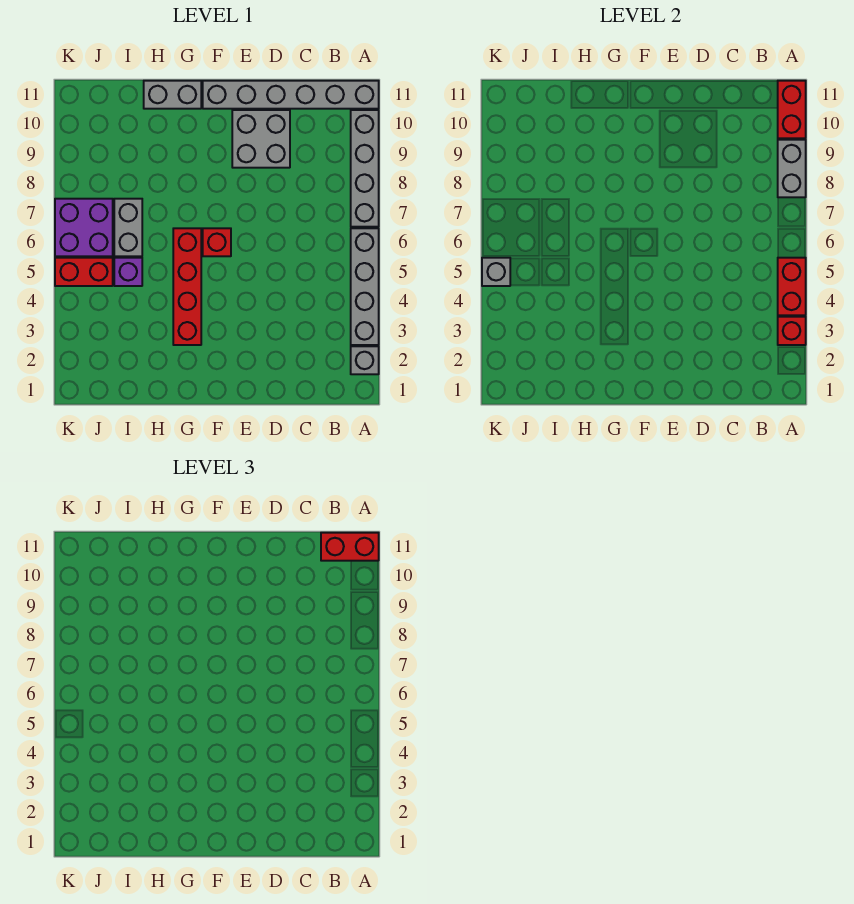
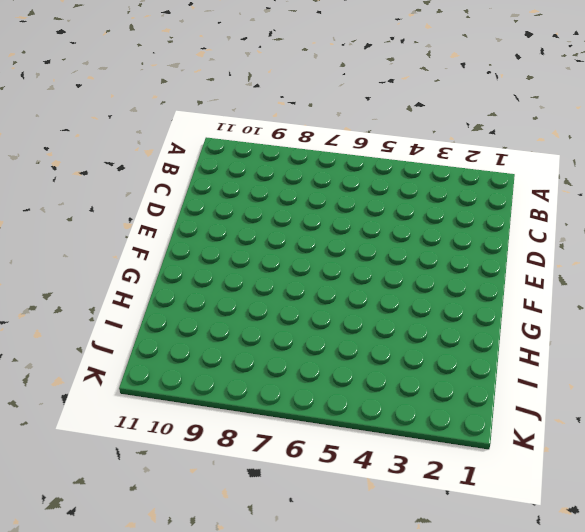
none -> grey 1x1 brick [351,346,379,374]
none -> grey 1x4 brick [351,228,379,345]
none -> grey 1x4 brick [351,110,379,227]

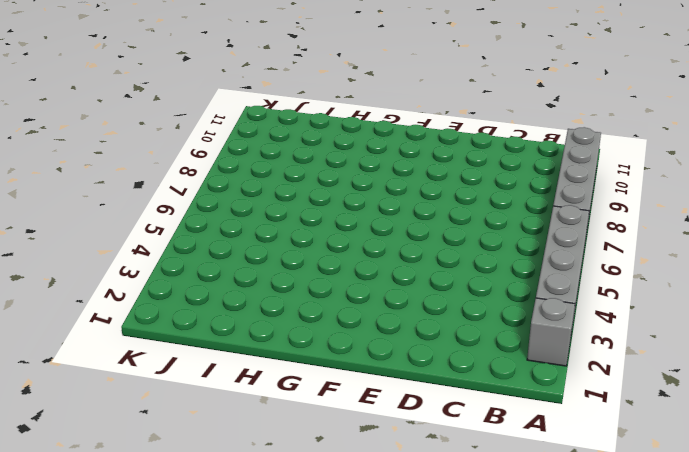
none -> grey 1x6 brick [203,81,379,109]
none -> grey 2x2 brick [232,110,290,168]
none -> red 1x1 brick [203,228,231,256]

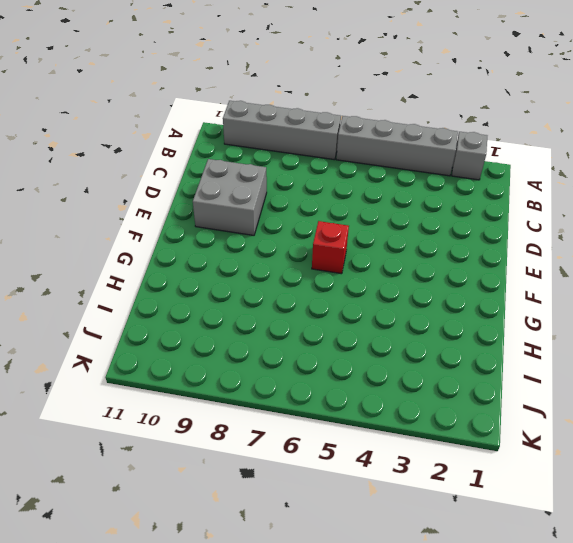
none -> grey 1x6 brick [203,81,379,109]
none -> red 1x4 brick [173,228,201,345]
none -> grey 1x2 brick [144,81,201,109]

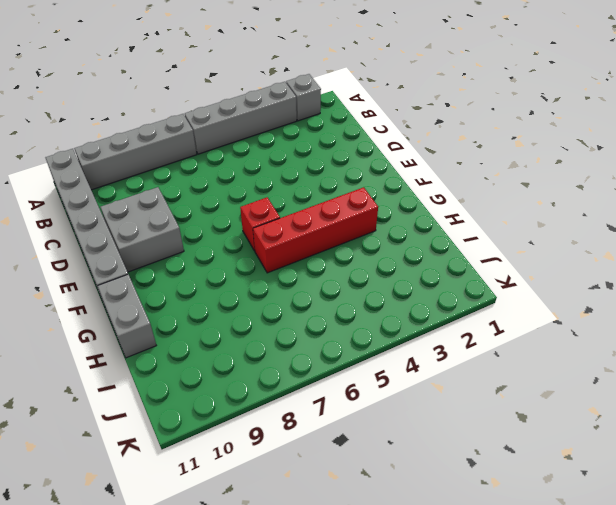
none -> purple 1x1 brick [114,258,142,286]
none -> grey 1x2 brick [114,199,142,256]
none -> red 1x2 brick [55,258,113,286]

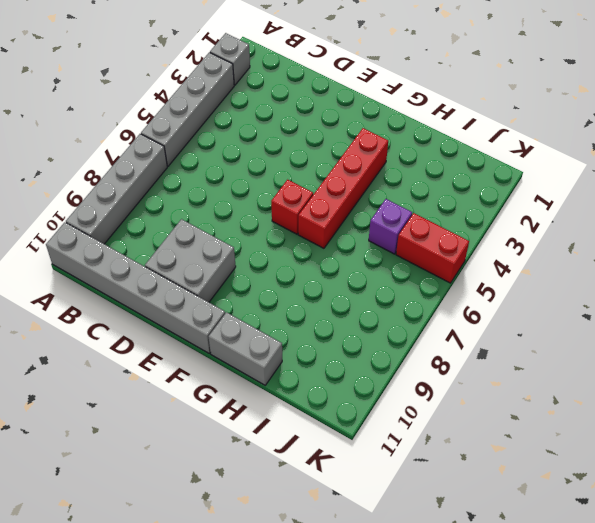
none -> grey 1x2 brick [114,199,142,256]
none -> purple 2x2 brick [55,199,113,256]
none -> red 1x1 brick [778,317,806,345]

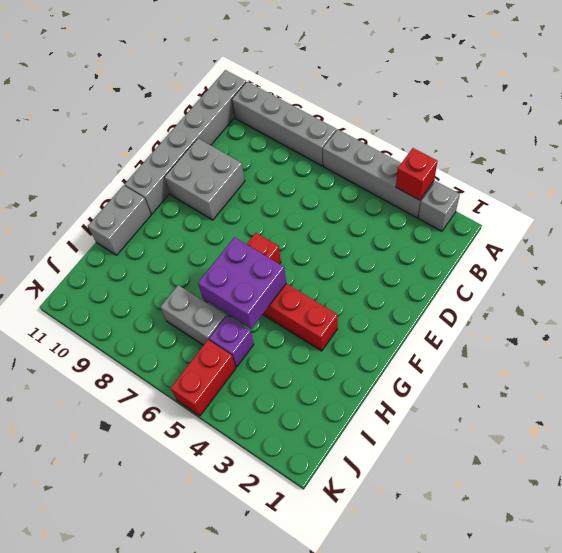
purple 2x2 brick [198,237,286,329] -> purple 2x2 brick moved to [55,199,113,256]
none -> red 1x2 brick [778,258,806,315]
none -> grey 1x2 brick [778,140,806,197]
none -> red 1x2 brick [778,81,806,138]

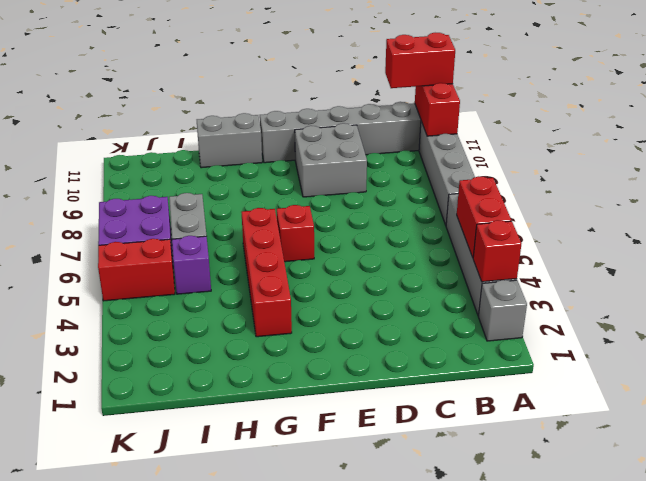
none -> grey 1x2 brick [778,140,806,197]
none -> grey 1x1 brick [482,258,510,286]

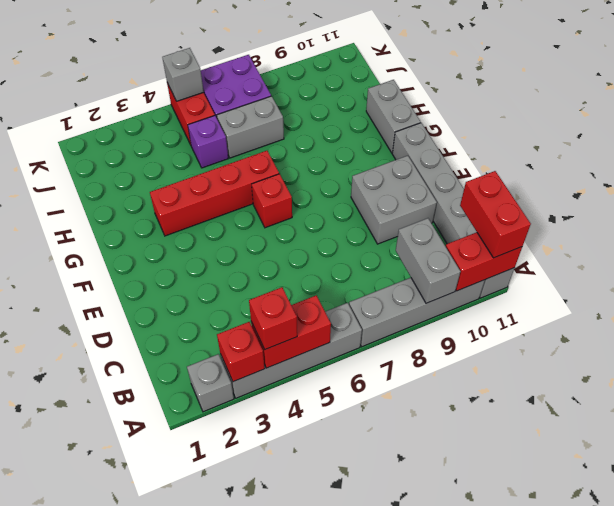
red 1x1 brick [249,287,297,349] -> none
grey 1x2 brick [396,218,461,303] -> grey 1x2 brick turned to [778,140,806,197]

